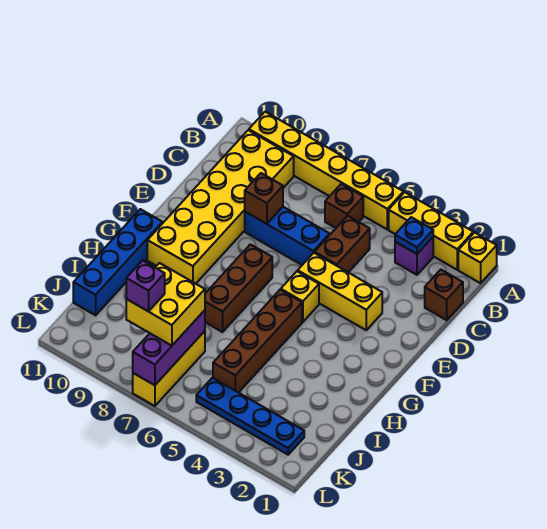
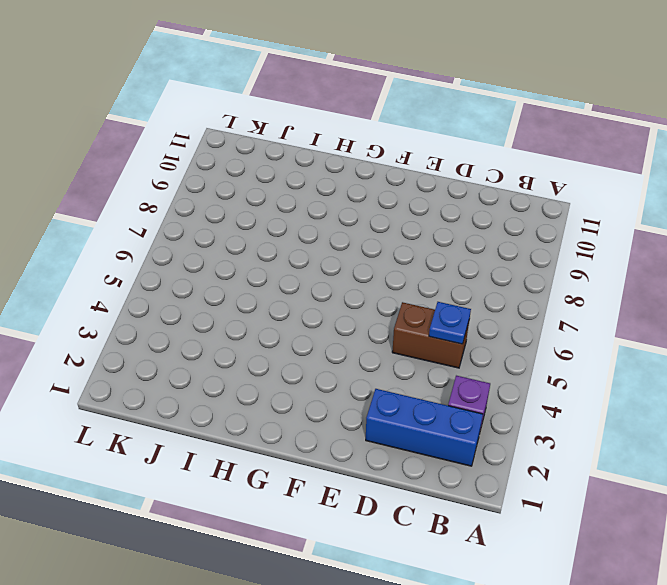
blue 1x3 brick [366,389,483,466] -> blue 1x3 brick turned to [245,207,330,265]
blue 1x1 plate [429,302,471,344] -> blue 1x1 plate moved to [395,217,433,254]
none -> yellow 1x1 brick [458,233,497,283]
none -> yellow 1x3 brick [389,192,473,270]
none -> yellow 1x6 brick [249,112,404,229]

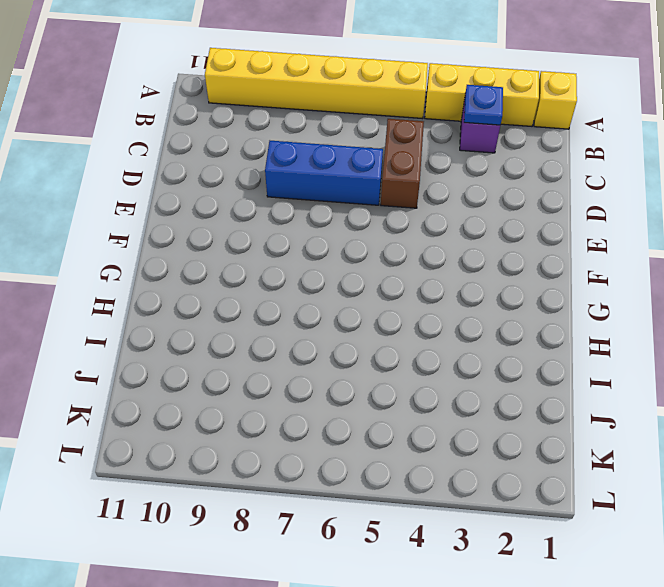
none -> brown 1x1 brick [325,184,363,228]
none -> yellow 2x6 brick [147,130,294,284]
none -> brown 1x1 brick [425,270,463,320]

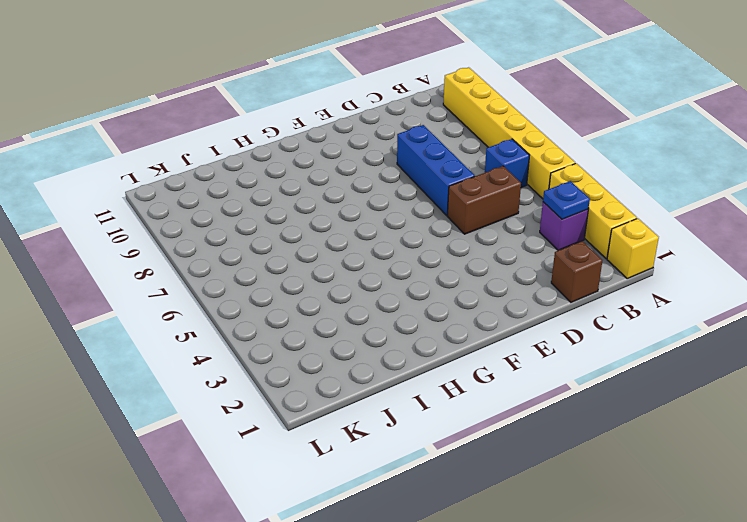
blue 1x1 brick [485,139,530,187] -> brown 1x1 brick [325,184,363,228]
none -> yellow 2x6 brick [147,130,294,284]
none -> yellow 1x3 brick [298,253,382,330]
none -> yellow 1x1 brick [281,271,319,322]

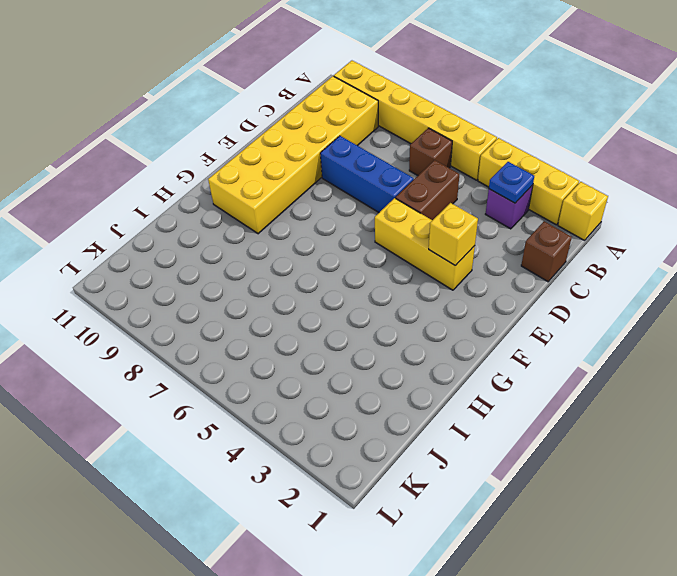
yellow 1x1 brick [429,203,478,266] -> yellow 1x1 brick moved to [281,271,319,322]
none -> brown 1x3 brick [205,244,272,332]
none -> brown 1x4 brick [213,290,302,393]
none -> blue 1x4 brick [73,209,162,315]

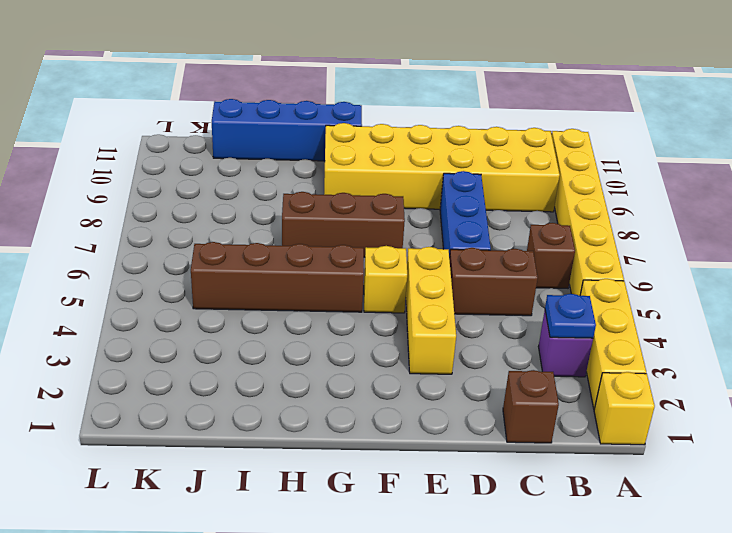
none -> yellow 1x3 brick [133,331,205,406]
none -> blue 1x4 plate [196,378,304,455]
none -> brown 1x1 brick [245,173,283,224]

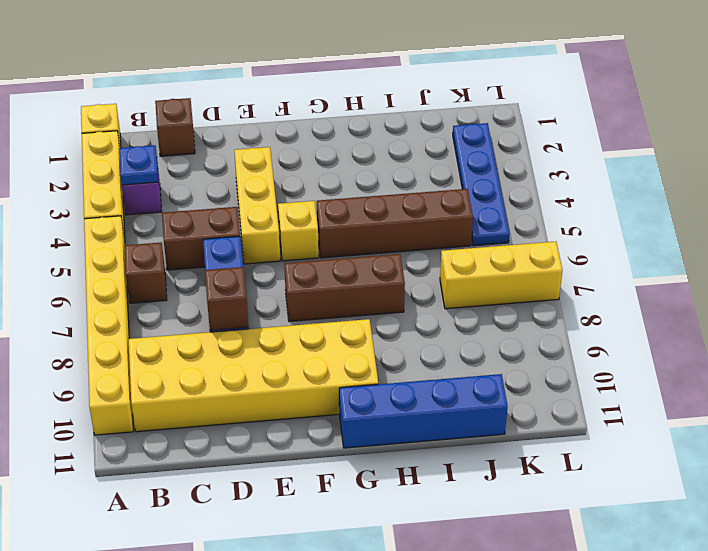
none -> purple 1x3 brick [133,310,205,385]
none -> yellow 2x2 brick [126,263,205,346]
none -> purple 1x1 brick [126,261,165,311]

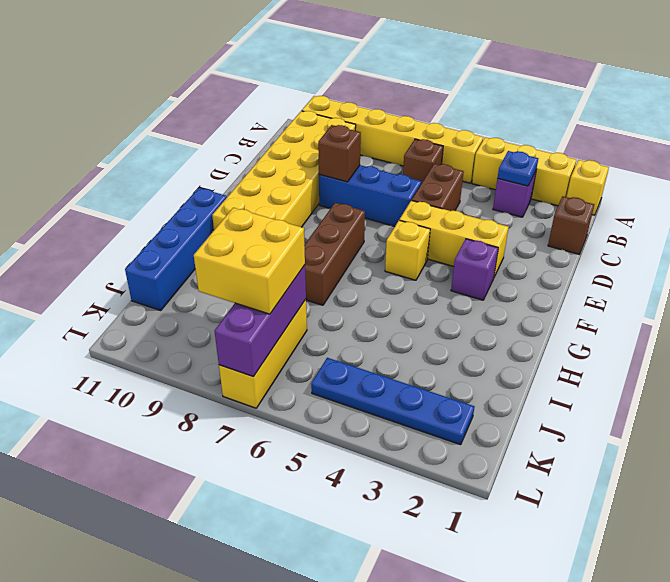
purple 1x1 brick [451,239,498,300] -> purple 1x1 brick moved to [126,261,165,311]
none -> brown 1x4 brick [213,290,302,393]

